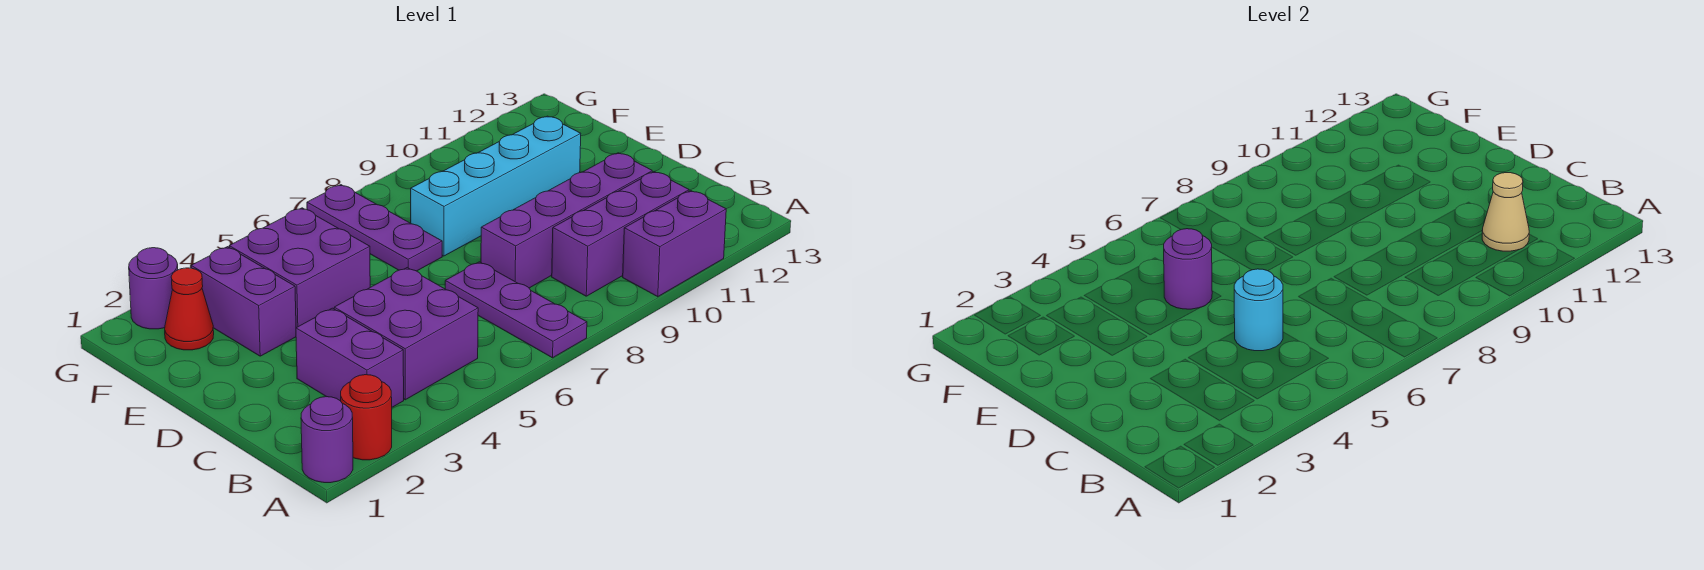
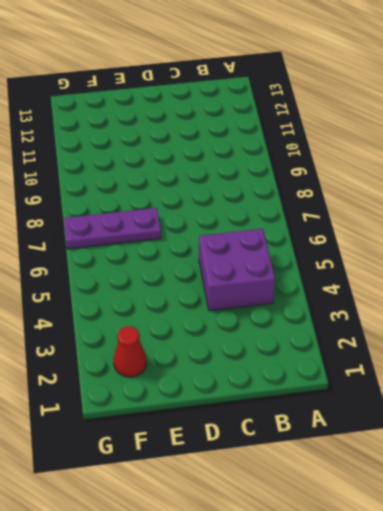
none -> purple 1x1 round brick [301,397,353,483]
none -> red 1x1 round brick [341,375,392,460]
none -> purple 1x3 plate [445,262,587,358]

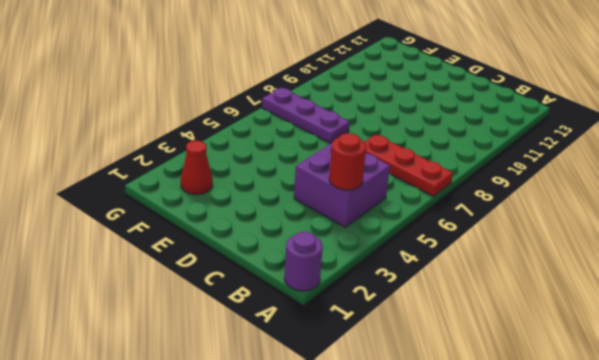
red 1x3 plate [364,134,453,196] -> purple 1x3 plate [445,262,587,358]
red 1x1 round brick [329,133,366,190] -> red 1x1 round brick moved to [341,375,392,460]
none -> purple 1x2 brick [623,191,726,297]
none -> purple 1x2 brick [296,308,404,407]
none -> purple 1x3 brick [552,172,689,296]

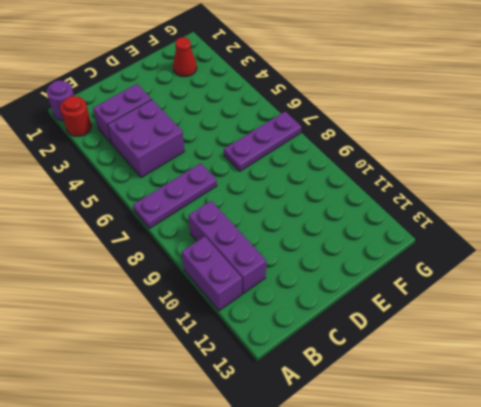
none -> purple 1x4 brick [481,153,652,288]
none -> purple 1x2 brick [191,247,296,356]
none -> purple 2x2 brick [229,208,370,328]

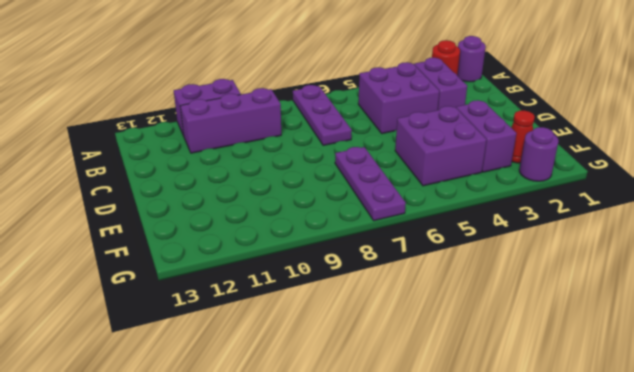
none -> purple 1x4 brick [481,153,652,288]
none -> cyan 1x4 brick [411,116,581,256]
none -> tan 1x1 cone [1482,173,1529,251]

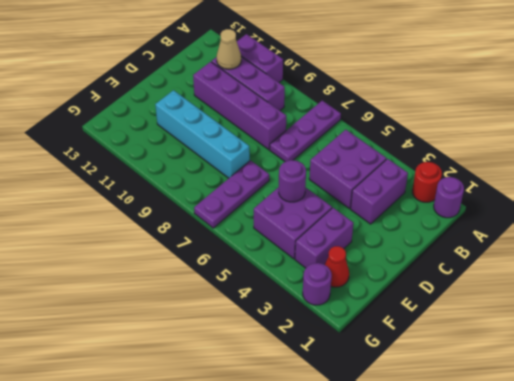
none -> cyan 1x1 round brick [1234,269,1283,351]

